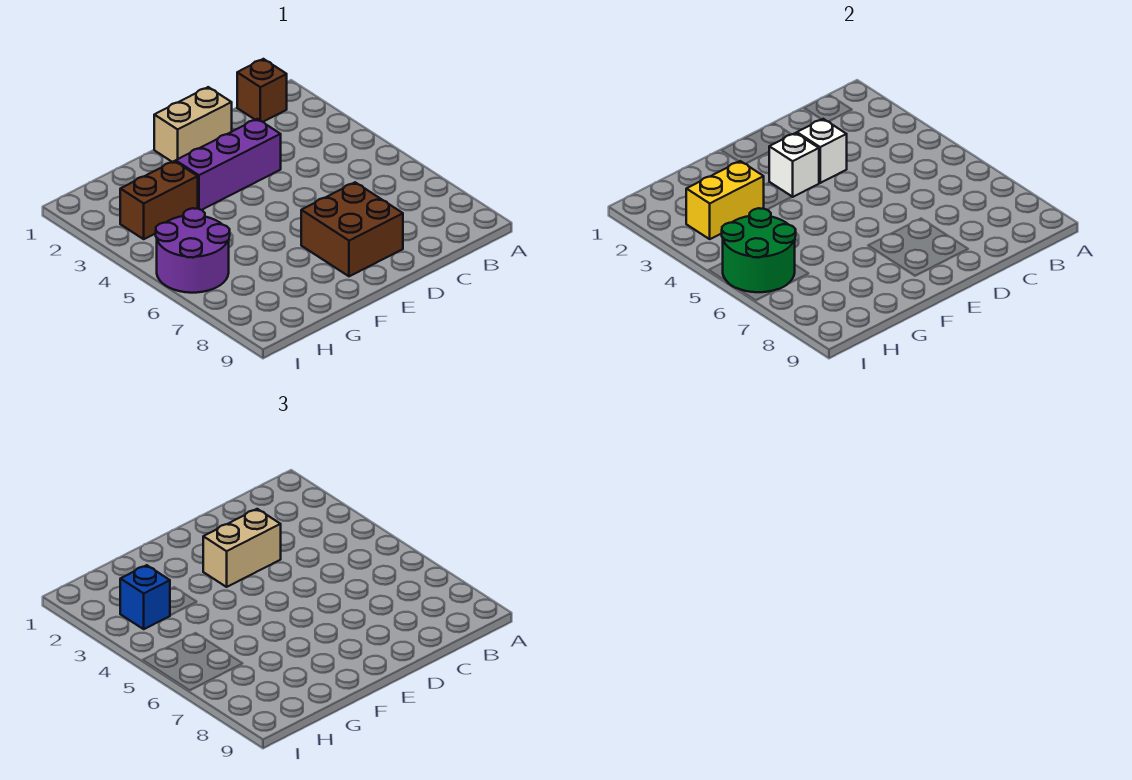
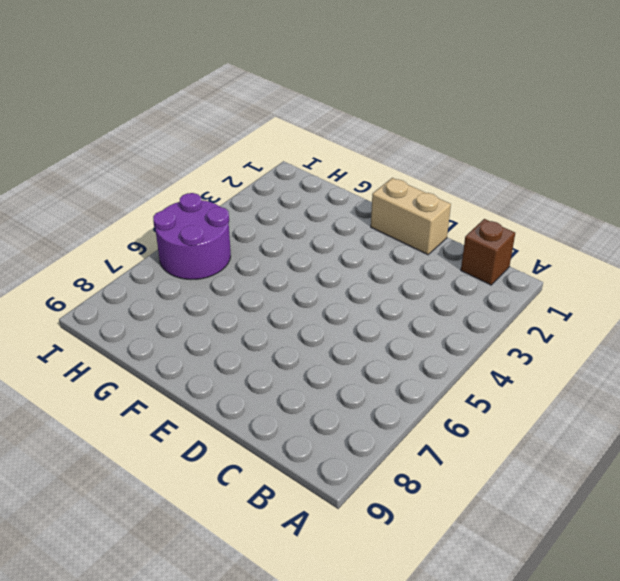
none -> purple 1x3 brick [176,119,281,210]
none -> brown 2x2 brick [301,182,403,276]
none -> brown 1x2 brick [120,161,198,239]

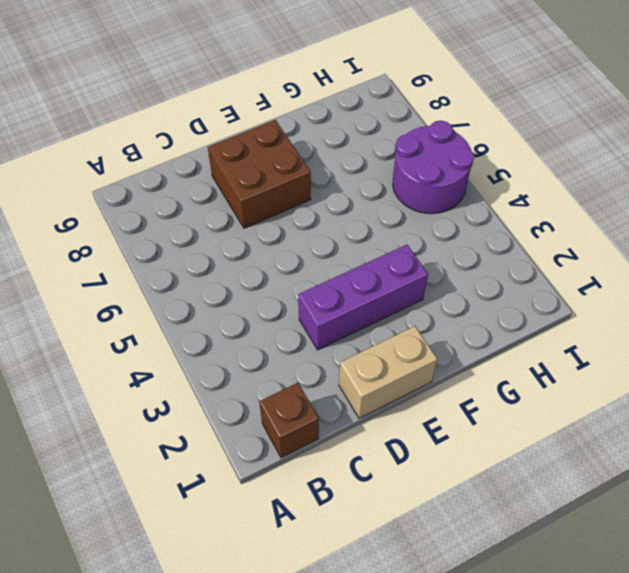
none -> brown 1x2 brick [120,161,198,239]
none -> white 1x1 brick [797,119,847,183]
none -> white 1x1 brick [769,133,819,197]

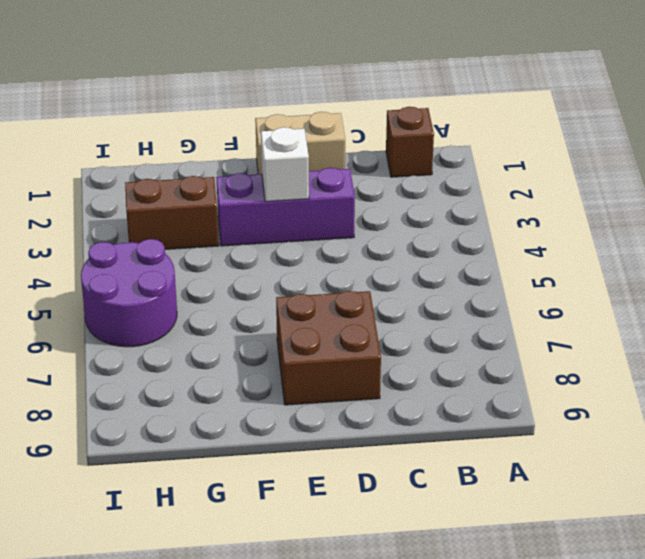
none -> white 1x1 brick [797,119,847,183]
none -> yellow 1x2 brick [686,161,764,239]
none -> green 2x2 round brick [722,208,796,292]

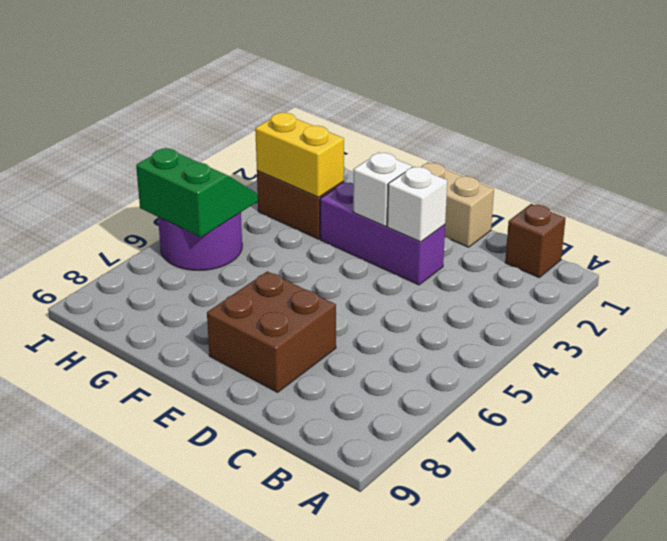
green 2x2 slope [136,148,258,237] -> green 2x2 round brick [722,208,796,292]
none -> tan 1x2 brick [203,509,281,587]
none -> blue 1x1 brick [120,565,170,629]

